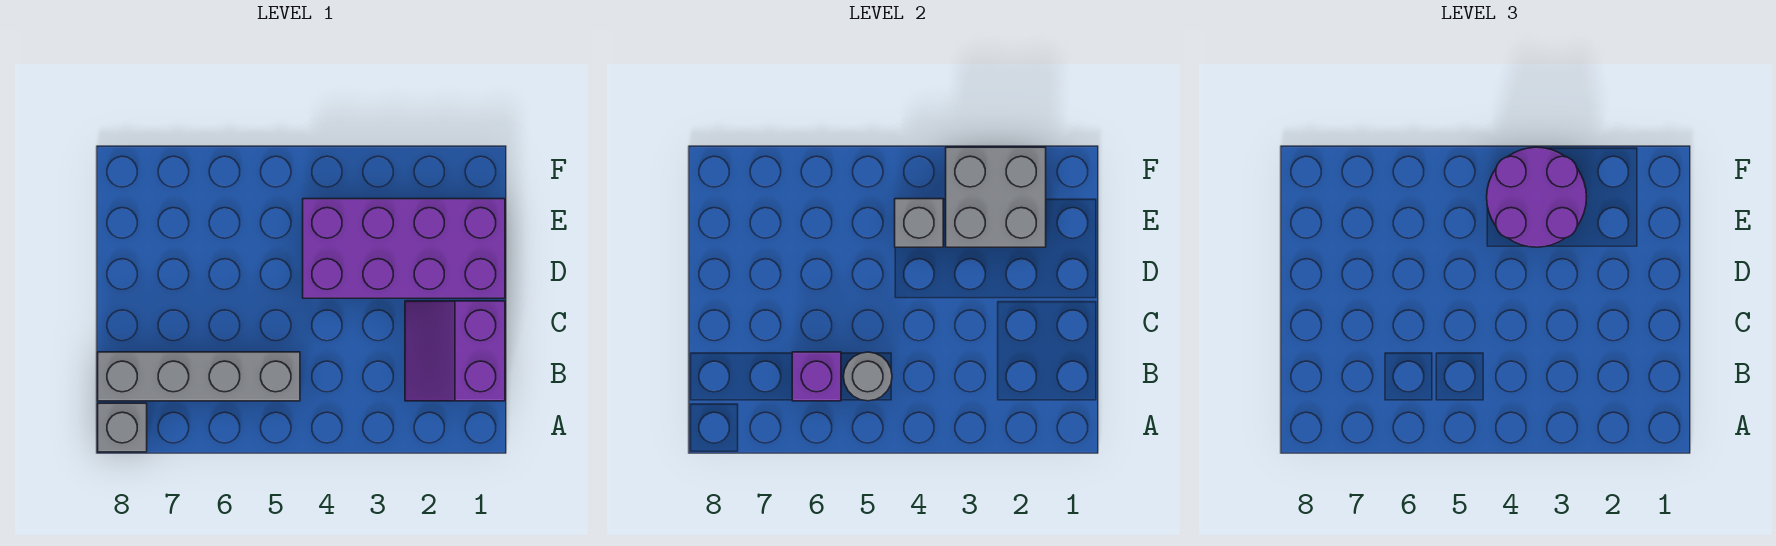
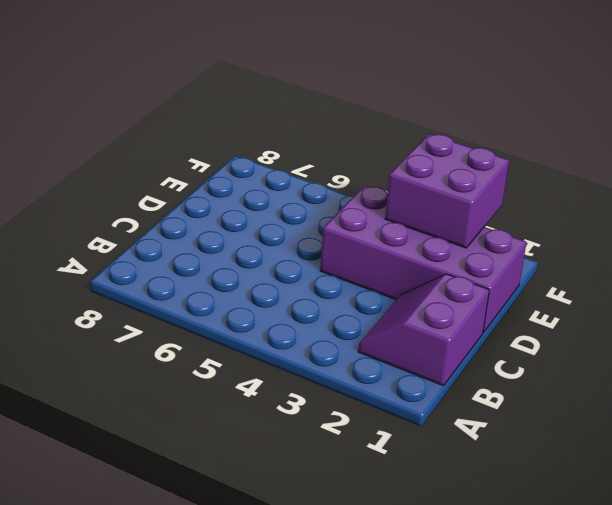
purple 2x2 brick [385,134,509,248] -> grey 2x2 brick [946,147,1046,247]
none -> grey 1x1 brick [98,403,147,452]
none -> grey 1x4 brick [98,352,300,401]

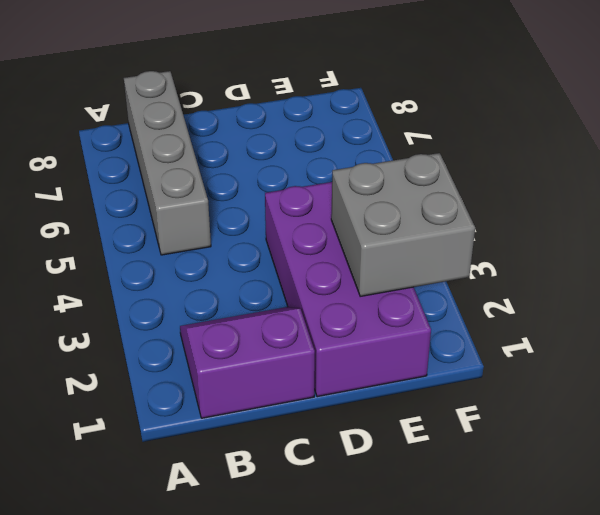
none -> grey 1x1 brick [98,403,147,452]
none -> grey 1x1 round brick [843,352,892,401]

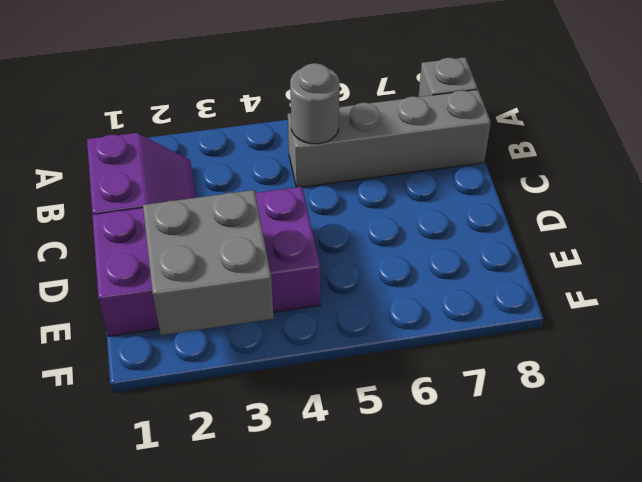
none -> purple 1x1 brick [792,352,841,401]
none -> grey 1x1 brick [895,199,943,247]

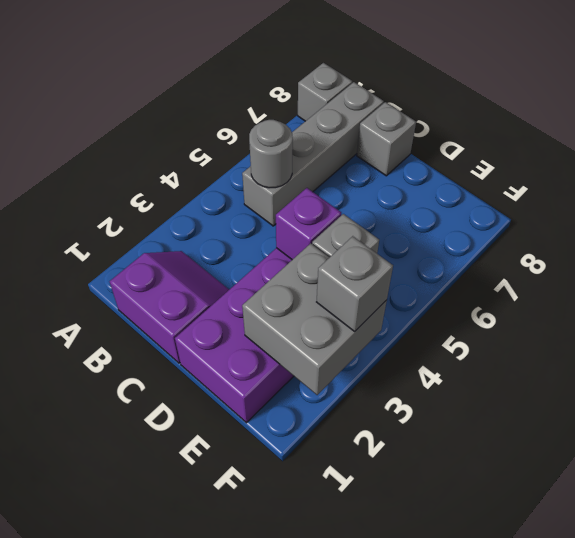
grey 1x1 brick [357,102,416,176] -> none
purple 1x1 brick [276,188,341,260] -> purple 1x1 brick moved to [792,352,841,401]
grey 1x1 brick [317,236,393,331] -> purple 2x2 round brick [1487,147,1587,247]

